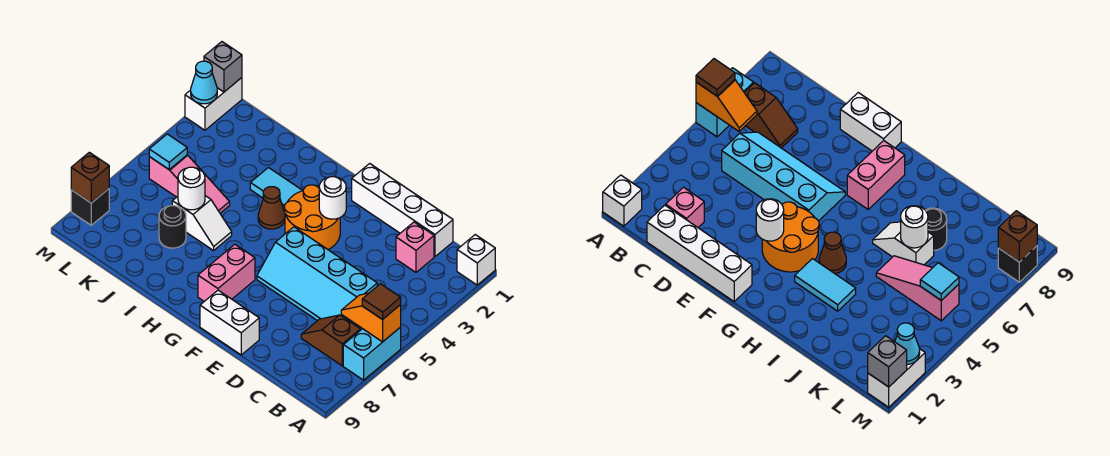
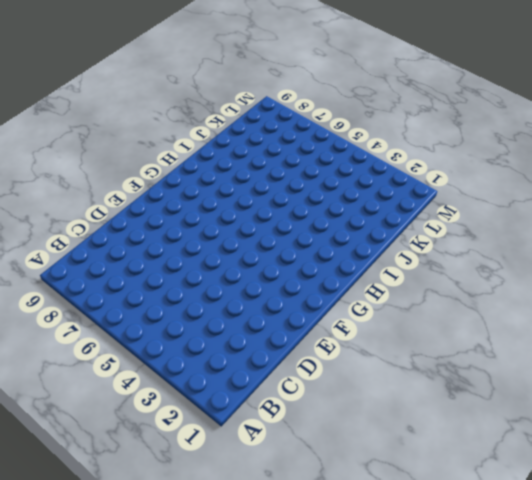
none -> white 1x1 brick [457,235,495,285]
none -> cyan 1x2 brick [343,327,401,380]
none -> brown 1x2 slope [301,315,360,366]

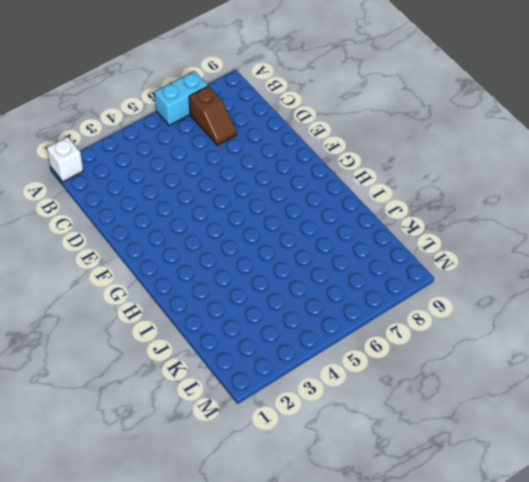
none -> white 1x4 brick [352,163,453,257]
none -> pink 1x1 brick [396,222,434,272]
none -> cyan 2x4 slope [257,227,377,324]

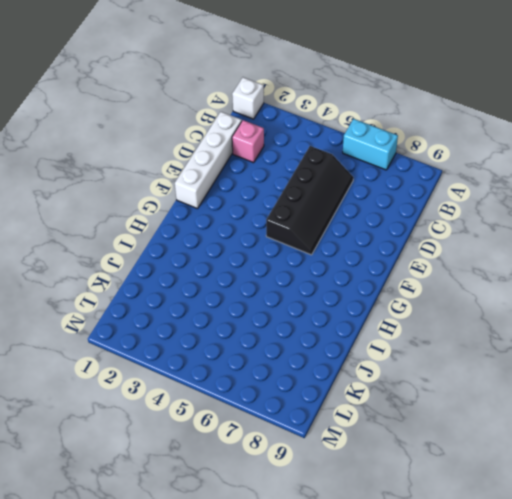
black 2x4 slope [266,146,354,255] -> cyan 2x4 slope [257,227,377,324]
none -> brown 1x2 slope [301,315,360,366]
none -> white 1x2 brick [200,290,259,355]
none -> orange 2x2 round brick [284,185,340,249]

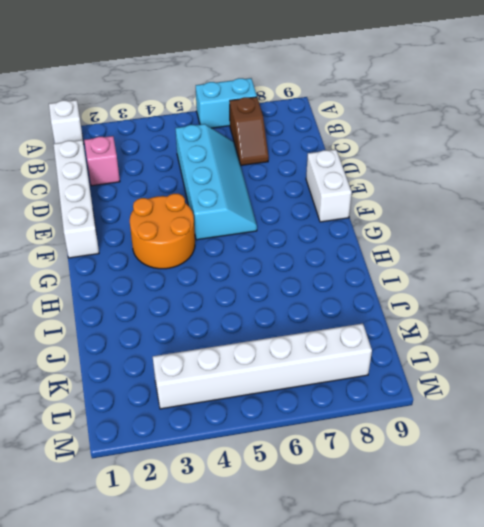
white 1x6 brick [153,324,372,409] -> pink 1x3 slope [149,155,230,213]
none -> pink 1x2 brick [198,244,255,301]
none -> cyan 1x2 tile [250,168,303,212]
none -> brown 1x1 cone [258,187,285,229]

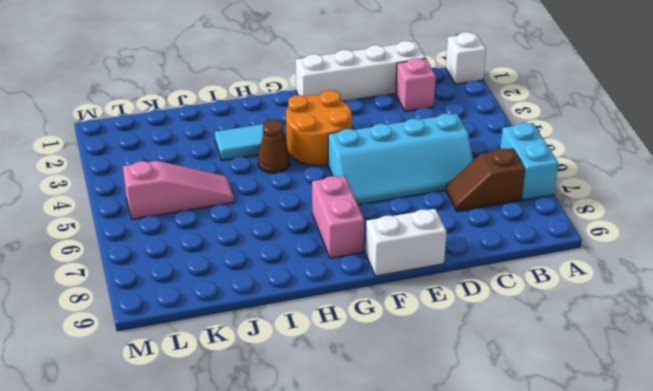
none -> white 1x2 slope [172,196,232,250]
none -> black 1x1 round brick [159,206,186,248]
none -> white 1x2 brick [185,78,242,130]

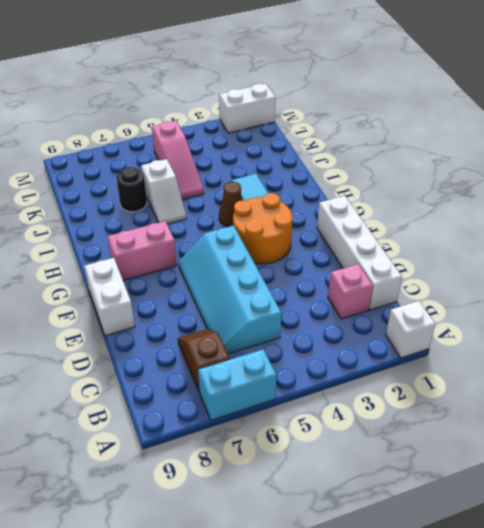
none -> black 1x1 brick [71,189,109,225]
none -> orange 1x2 slope [341,293,401,342]
none -> white 1x1 round brick [319,177,346,219]

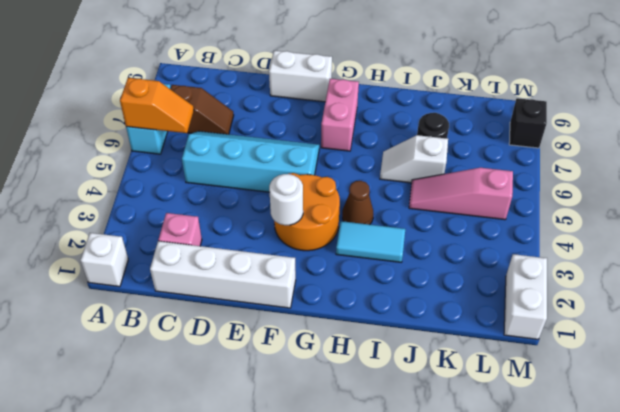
none -> white 1x1 round brick [178,167,205,210]
none -> cyan 1x1 tile [149,134,187,169]
none -> grey 1x1 brick [204,42,242,92]

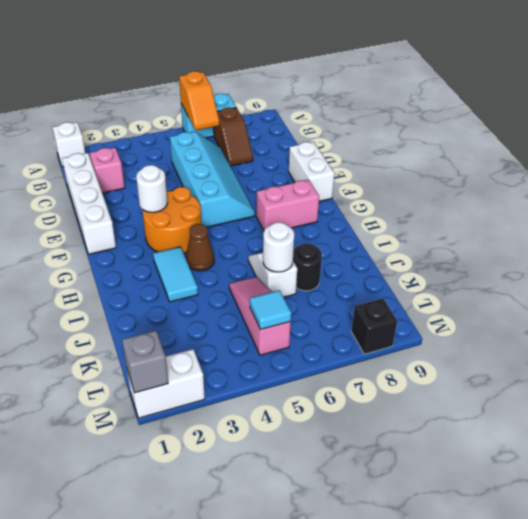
none -> cyan 1x1 cone [191,61,217,104]
none -> brown 1x1 brick [71,152,109,203]
none -> brown 1x1 tile [362,284,401,320]

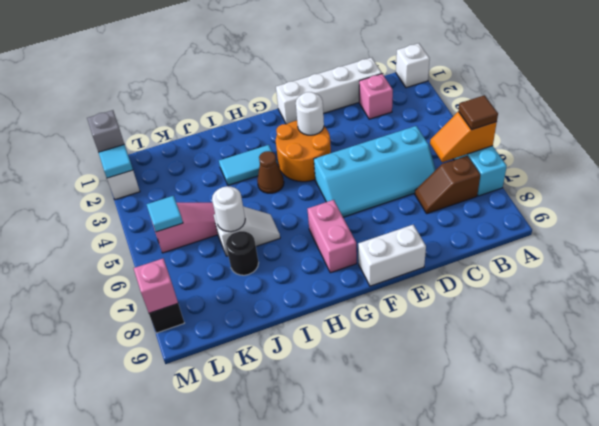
cyan 1x1 tile [99,144,133,178] -> cyan 1x1 cone [191,61,217,104]
pink 1x1 brick [134,259,178,313] -> brown 1x1 brick [71,152,109,203]

